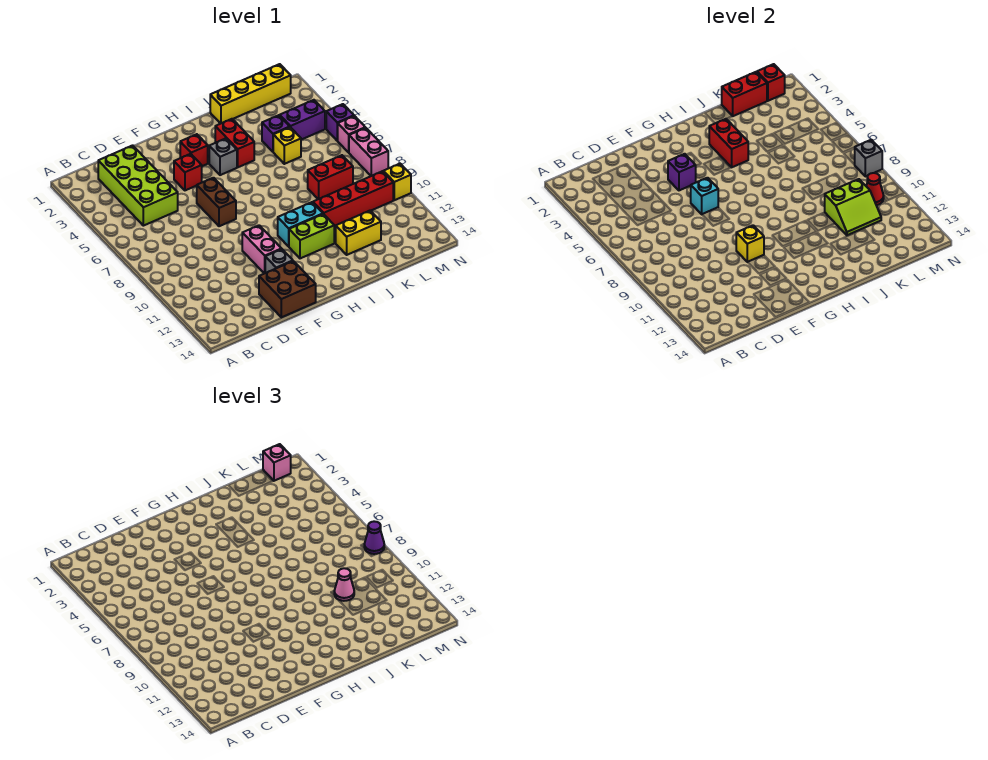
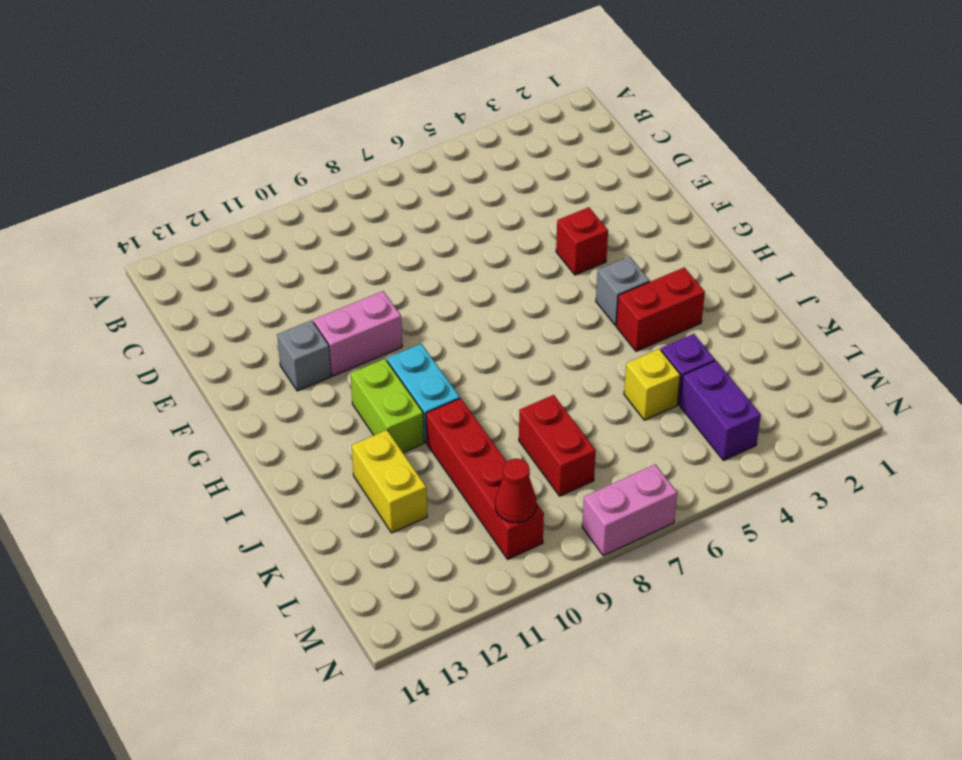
none -> lime 2x4 brick [98,145,178,226]
none -> brown 2x2 brick [259,261,316,317]
none -> brown 1x2 brick [197,178,236,226]
none -> red 1x1 brick [180,134,208,166]

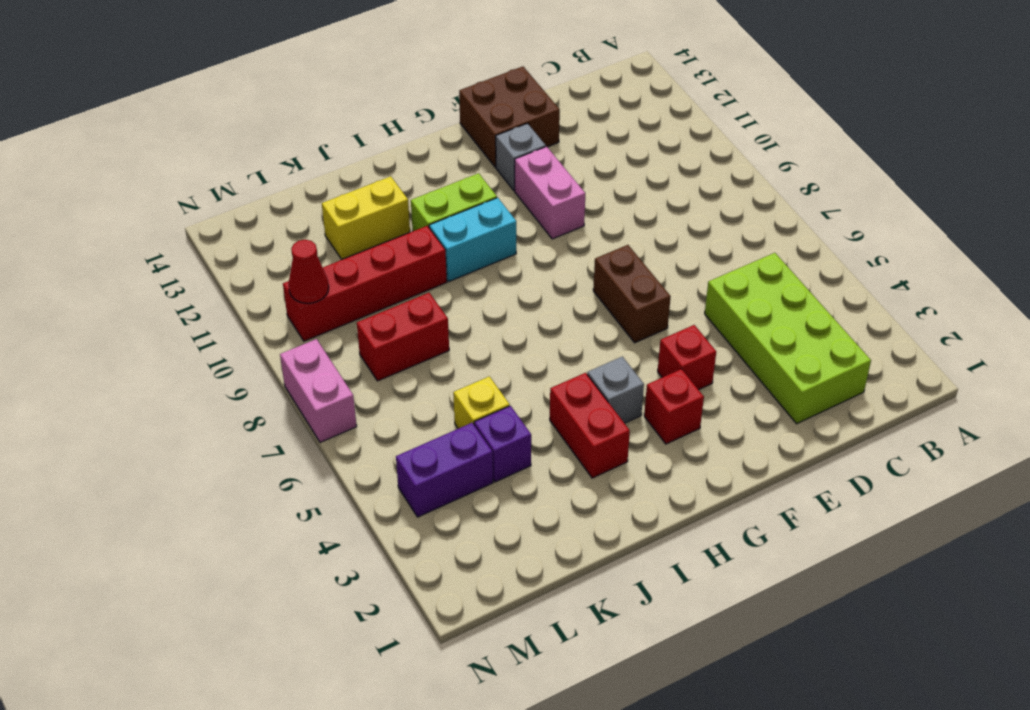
none -> yellow 1x4 brick [210,64,291,124]
none -> purple 1x1 brick [326,104,354,140]
none -> pink 1x1 brick [337,116,365,152]
none -> yellow 1x1 brick [383,164,411,200]

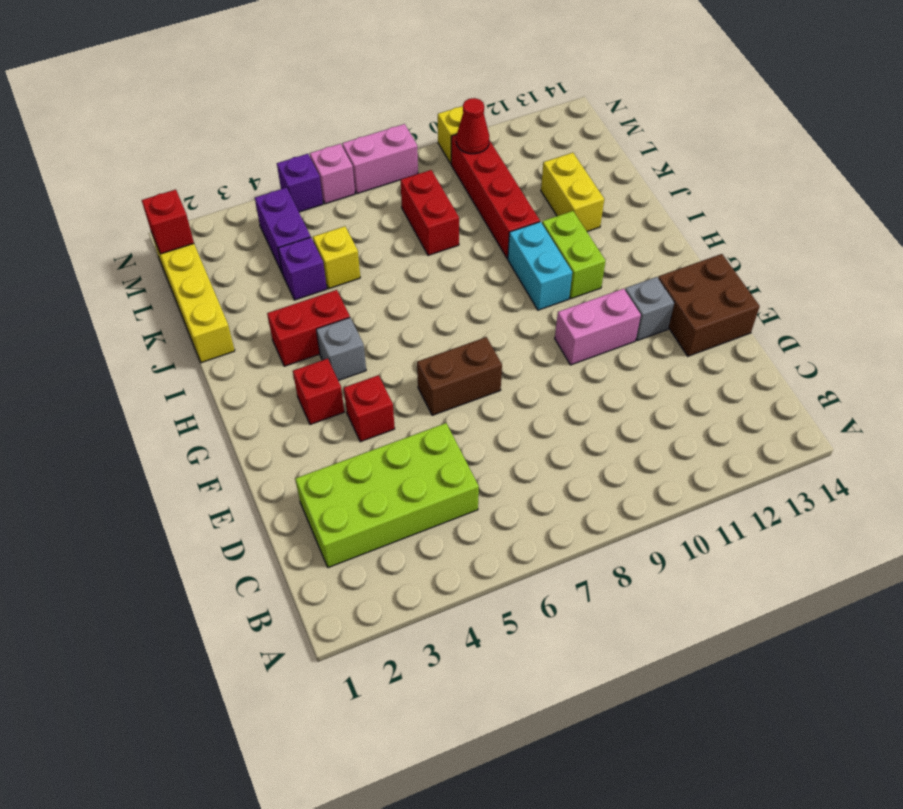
none -> purple 1x1 brick [668,154,696,190]
none -> cyan 1x1 brick [691,178,718,214]
none -> yellow 1x1 brick [736,225,764,262]
none -> red 1x2 brick [709,119,748,167]

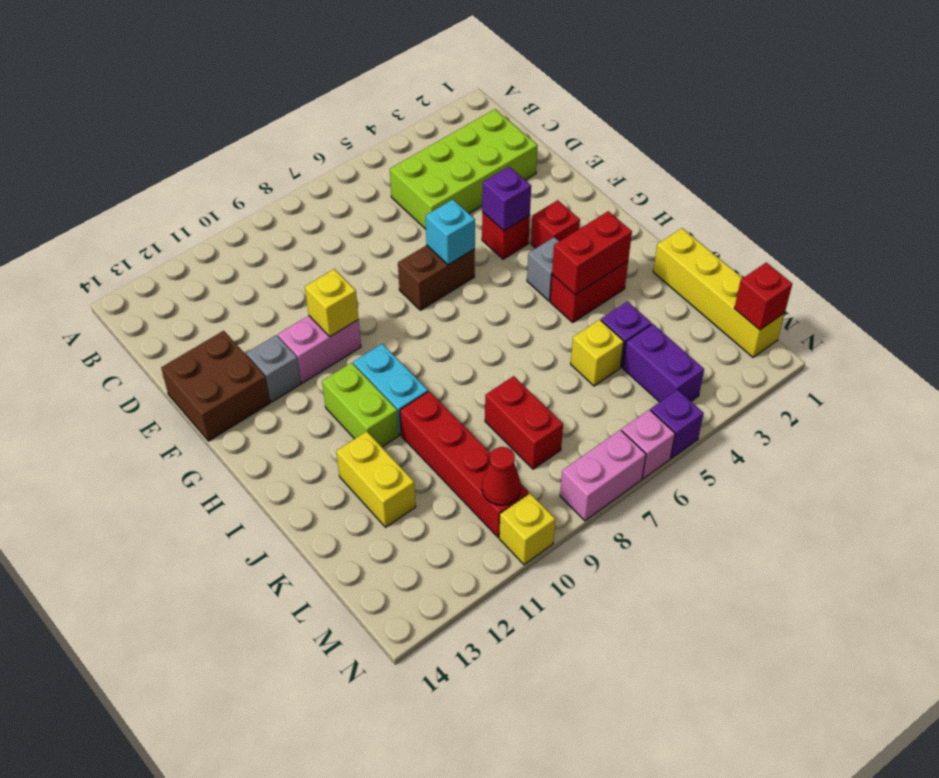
none -> red 1x2 brick [722,72,767,116]
none -> lime 2x2 slope [825,179,881,235]
none -> grey 1x1 brick [855,140,882,176]
none -> pink 1x1 cone [334,568,354,601]

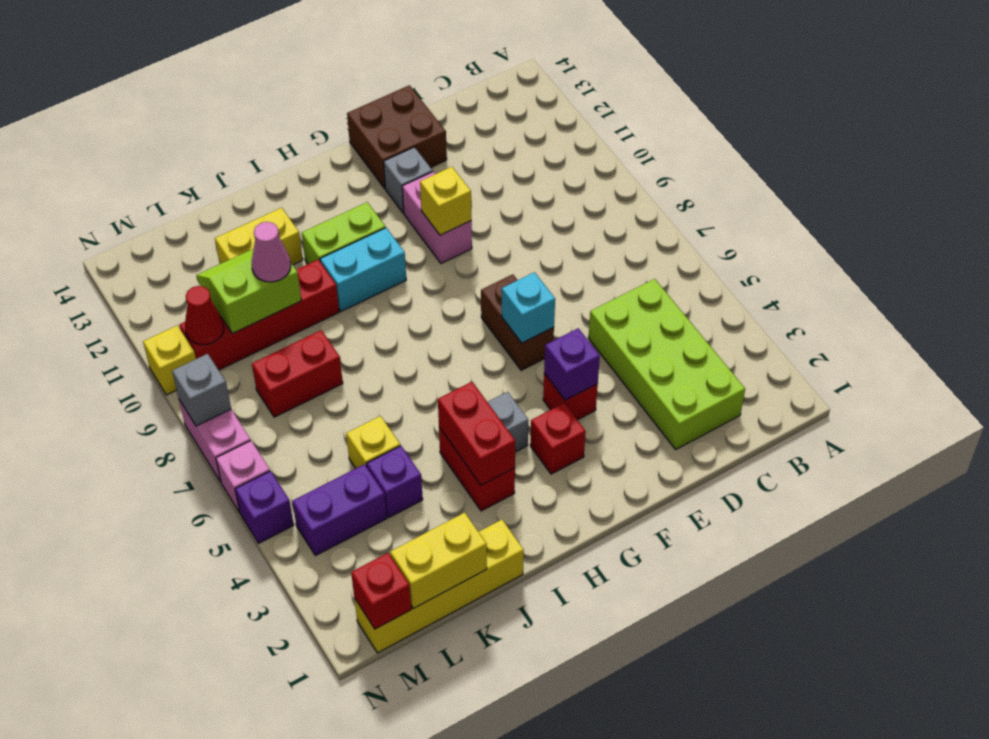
yellow 1x2 brick [390,513,487,609] -> red 1x2 brick [722,72,767,116]
none -> pink 1x1 brick [263,444,291,481]
none -> purple 1x1 cone [364,521,384,554]

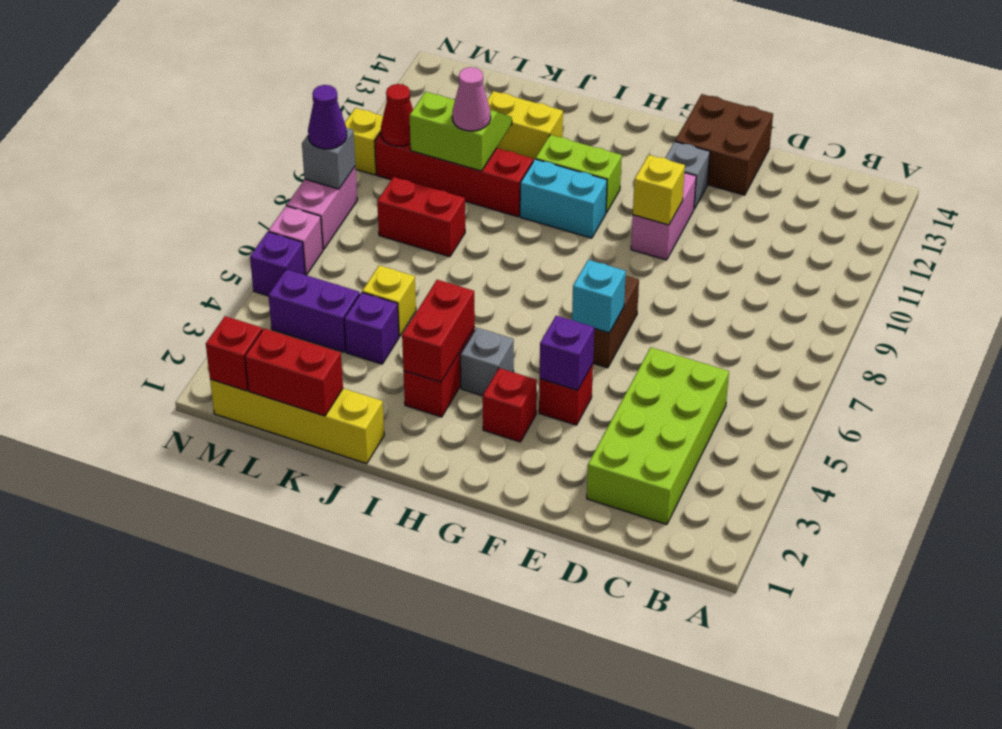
none -> pink 1x1 brick [263,444,291,481]

